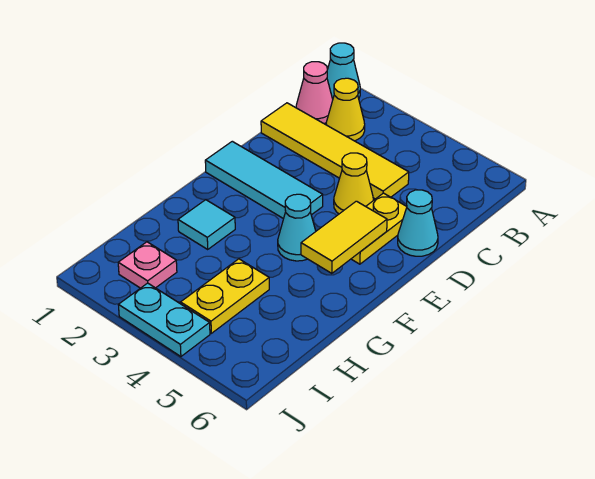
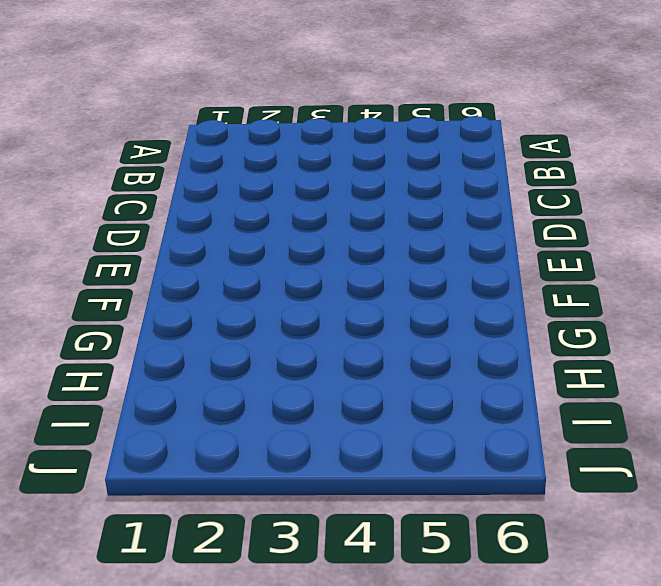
none -> cyan 1x1 cone [327,43,360,99]
none -> pink 1x1 cone [296,62,333,124]
none -> yellow 1x1 cone [326,78,365,141]

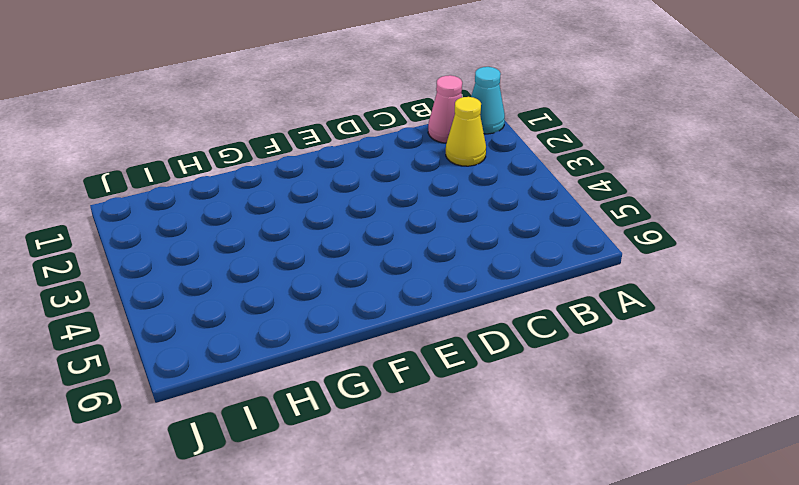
none -> yellow 1x4 tile [261,103,409,199]
none -> yellow 1x1 cone [334,153,374,214]
none -> yellow 1x2 plate [352,193,407,264]

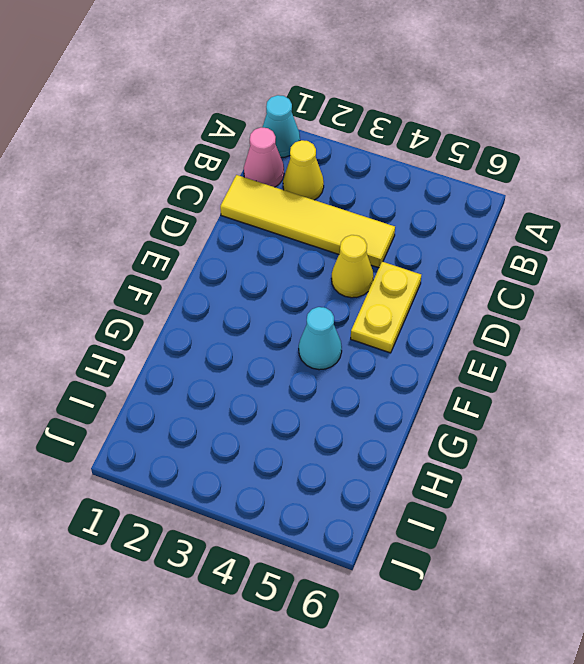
none -> cyan 1x1 cone [398,190,438,256]
none -> cyan 1x3 tile [205,141,323,219]
none -> cyan 1x1 tile [178,200,235,249]

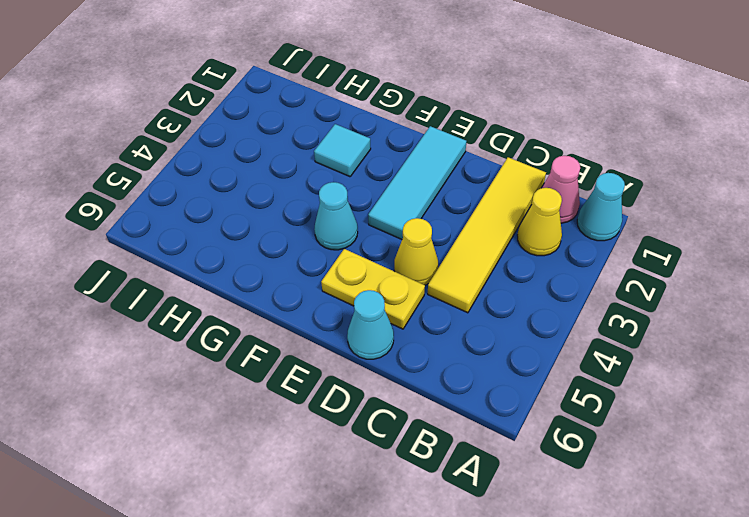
none -> yellow 1x2 plate [181,259,269,333]
none -> pink 1x1 plate [118,242,177,288]
none -> cyan 1x2 plate [119,283,210,357]

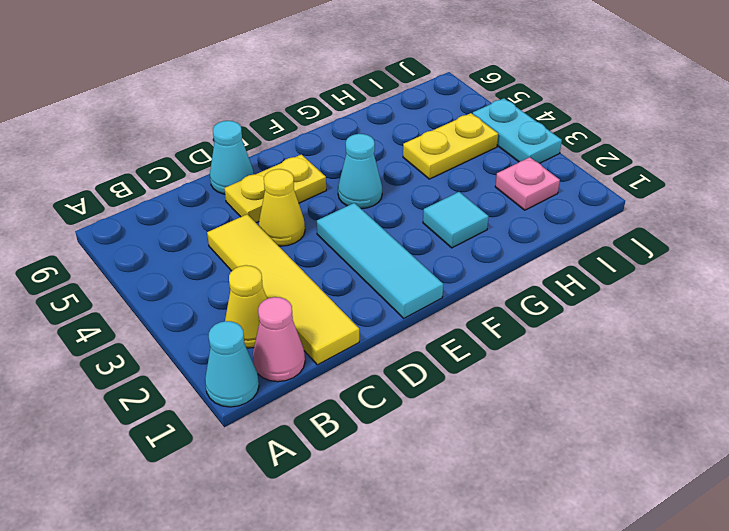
none -> yellow 1x2 tile [301,201,387,273]

